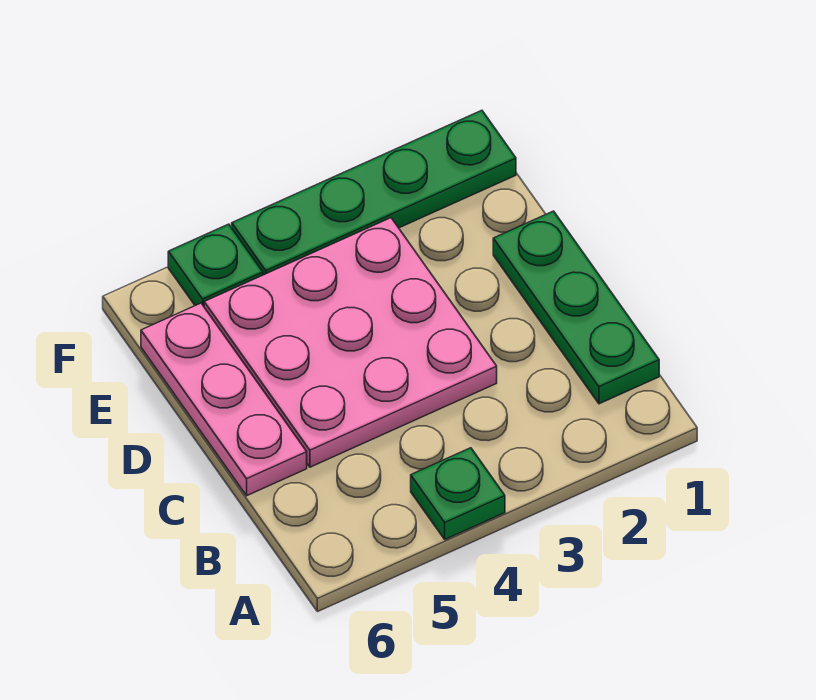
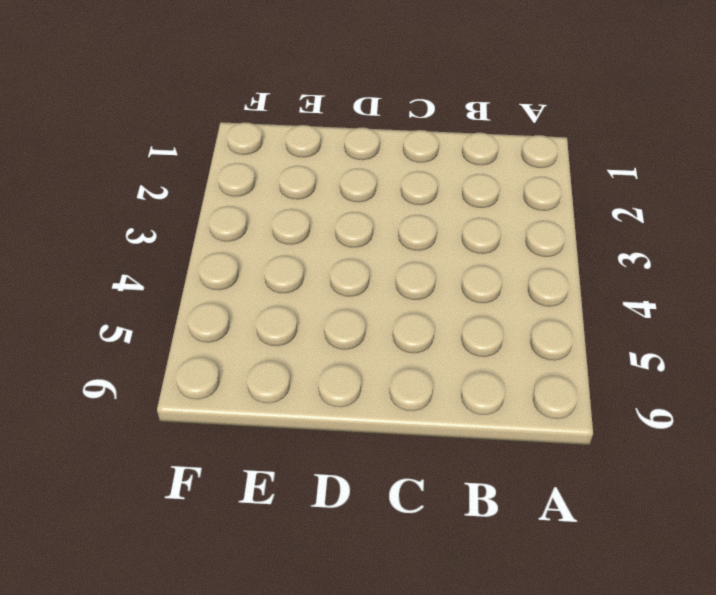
none -> green 1x1 plate [411,448,505,539]
none -> green 1x3 plate [493,211,659,404]

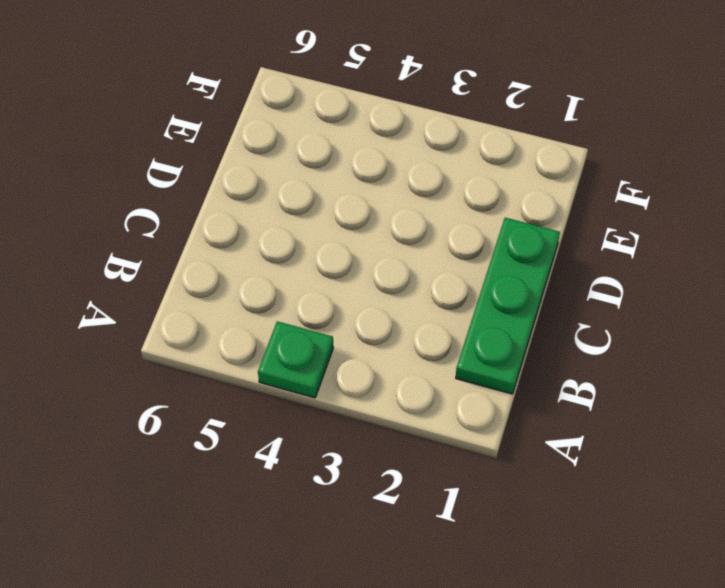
none -> pink 3x3 plate [204,218,497,467]
none -> pink 1x3 plate [141,303,307,496]

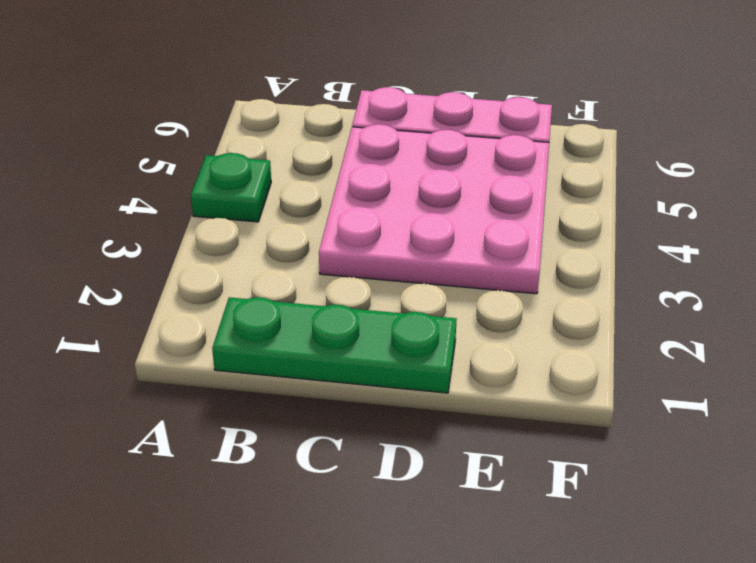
none -> green 1x4 plate [232,110,516,275]
none -> green 1x1 plate [168,224,263,306]

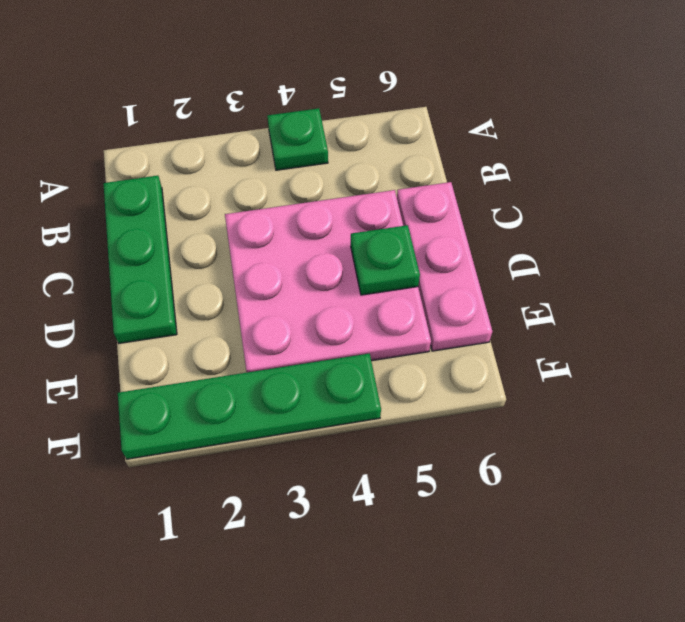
green 1x1 plate [351,225,420,295] -> green 1x1 plate moved to [168,224,263,306]

